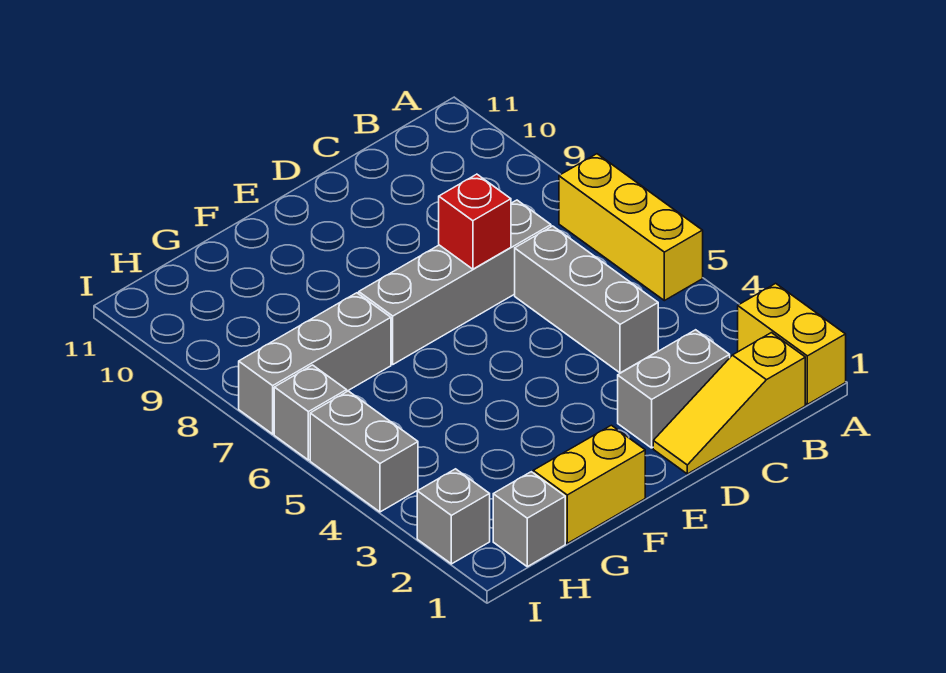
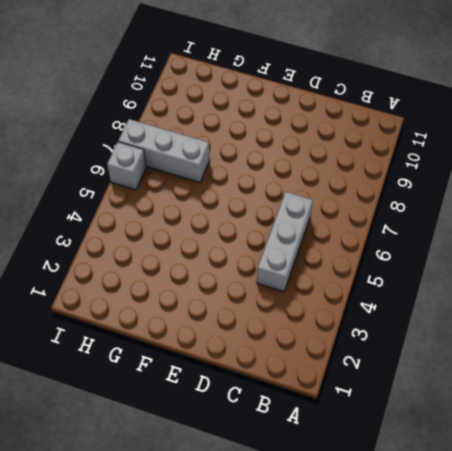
none -> yellow 1x2 brick [738,283,846,404]
none -> yellow 1x3 brick [559,154,703,301]
none -> yellow 1x3 slope [653,333,805,474]

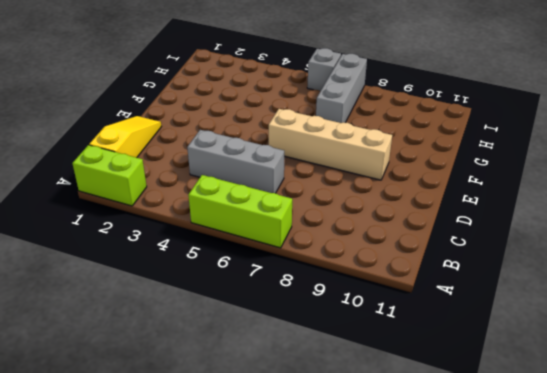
lime 1x2 brick [72,145,147,206] -> yellow 1x2 brick [738,283,846,404]
lime 1x3 brick [188,175,292,248] -> yellow 1x3 brick [559,154,703,301]
tan 1x4 brick [269,109,392,180] -> grey 1x4 brick [359,200,551,364]
none -> grey 1x2 brick [618,330,730,448]
none -> yellow 1x2 brick [533,425,645,543]
none -> grey 1x1 brick [493,472,565,567]

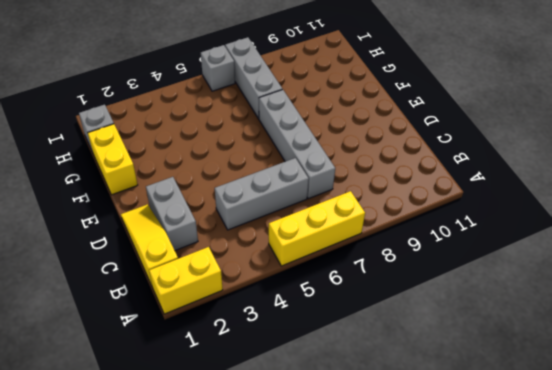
none -> grey 1x1 brick [417,469,490,564]
none -> grey 1x2 brick [310,391,418,512]
none -> red 1x1 brick [439,174,511,269]

